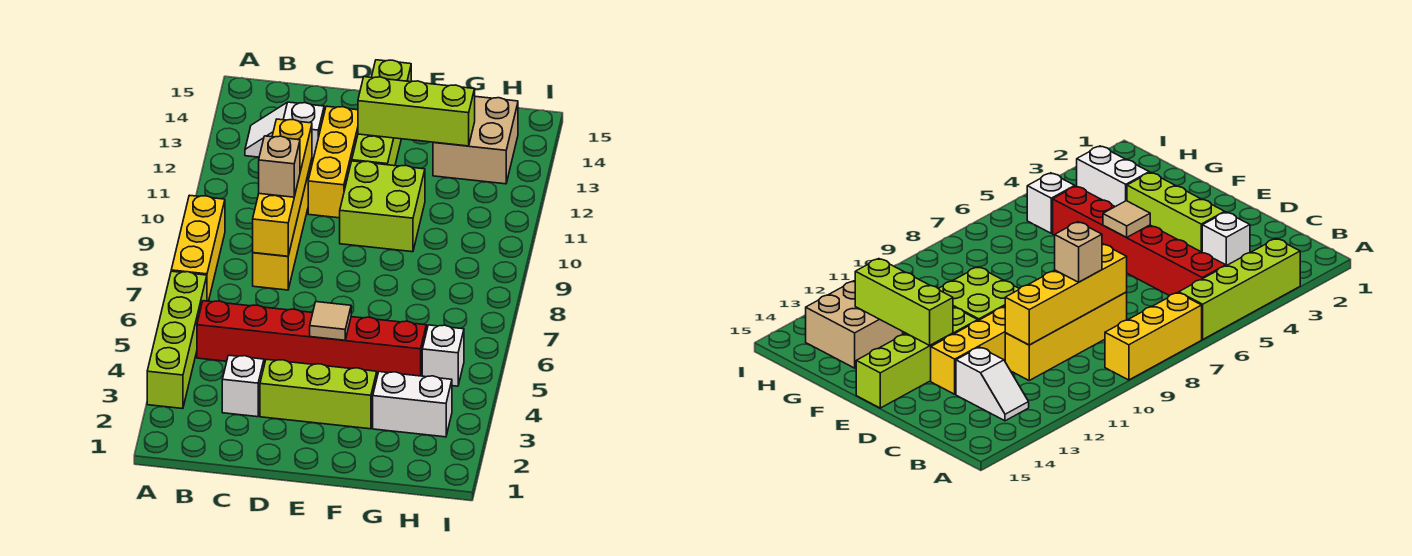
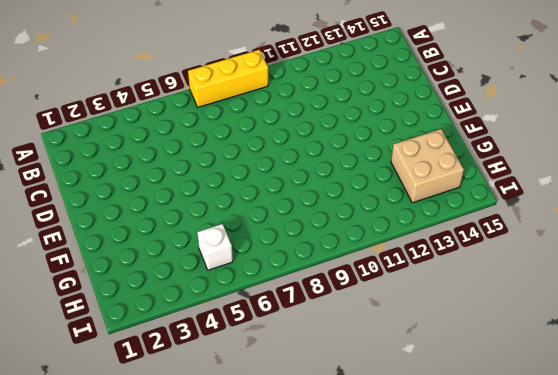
none -> lime 1x4 brick [147,271,207,409]
none -> red 1x6 brick [197,301,426,376]
none -> white 1x2 slope [245,102,324,163]

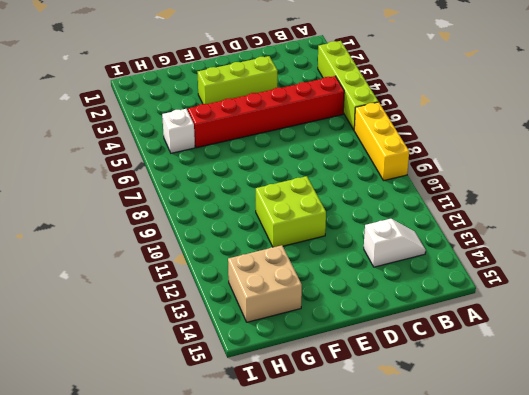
none -> white 1x1 brick [222,355,264,417]
none -> yellow 1x4 brick [253,159,312,290]
none -> yellow 1x3 brick [308,106,358,218]

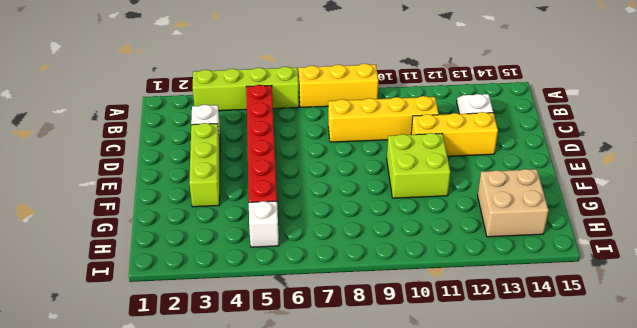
none -> lime 1x4 brick [352,60,411,166]
none -> white 1x2 brick [373,372,452,437]
none -> yellow 1x4 brick [253,119,312,256]

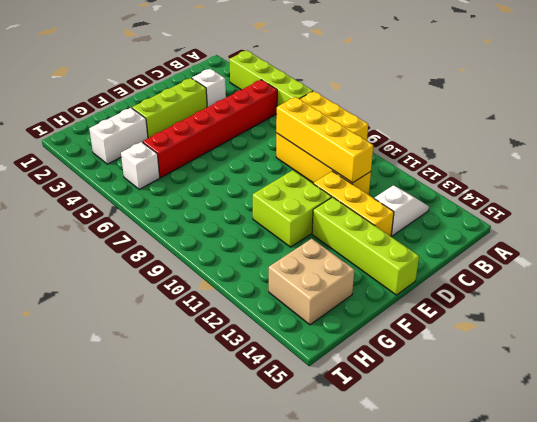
none -> tan 1x1 tile [310,302,351,340]
none -> lime 1x3 brick [358,77,475,146]
none -> tan 1x1 brick [259,136,300,197]

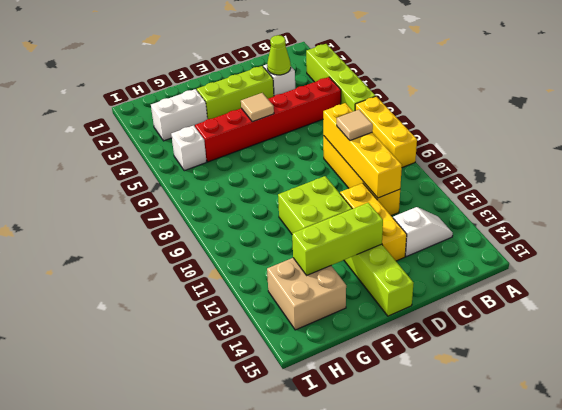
lime 1x1 cone [267,35,291,75] -> none
tan 1x1 tile [337,110,373,141] -> tan 1x1 brick [259,136,300,197]

